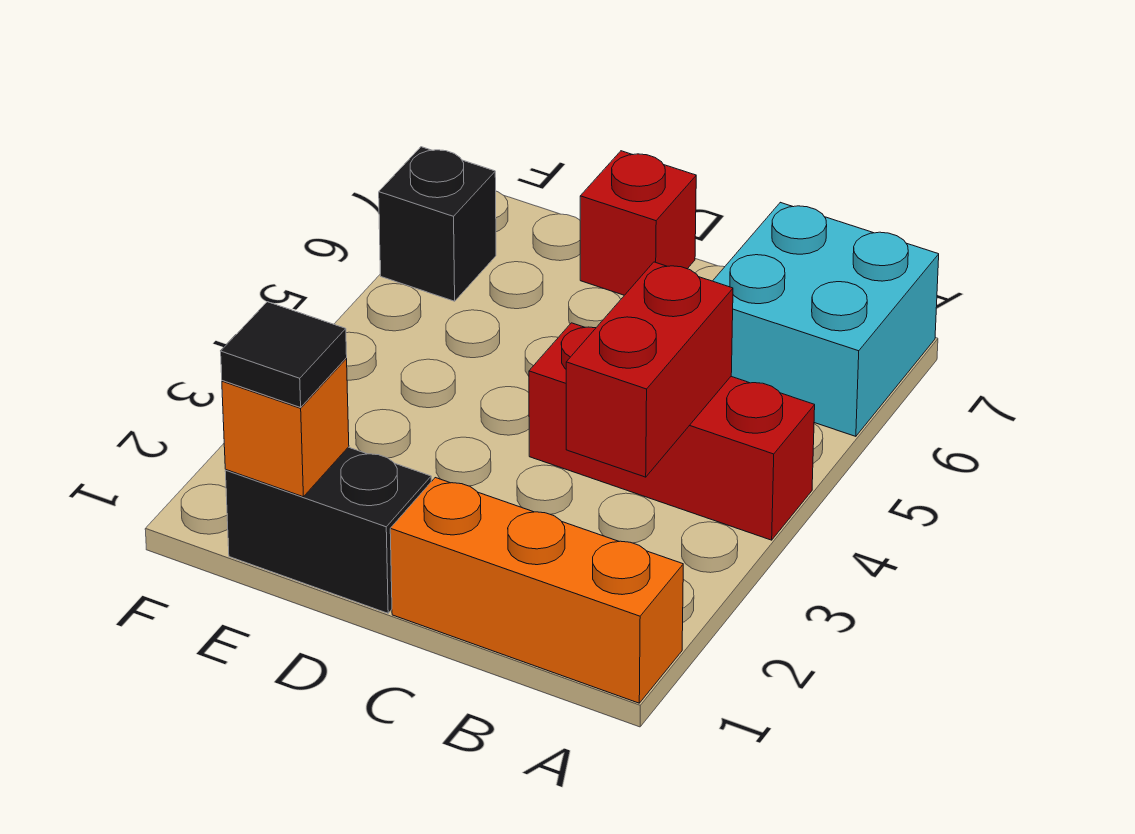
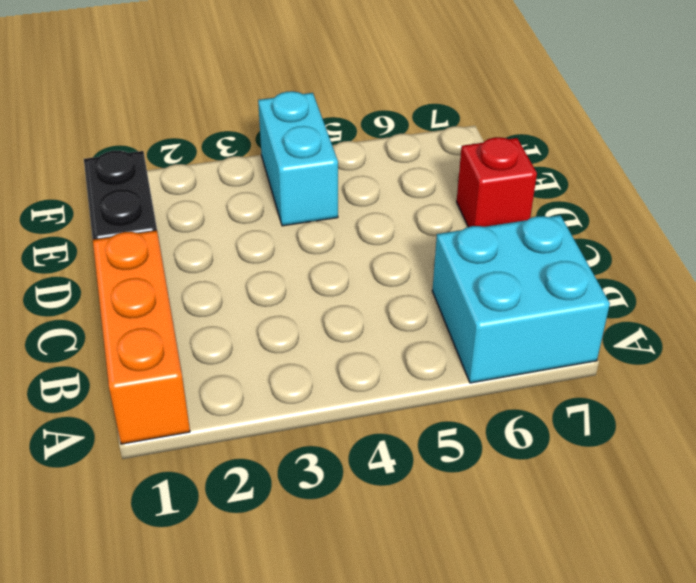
cyan 1x2 brick [258,91,338,226] -> none
none -> red 1x3 brick [529,323,815,540]
none -> black 1x1 brick [379,147,496,301]

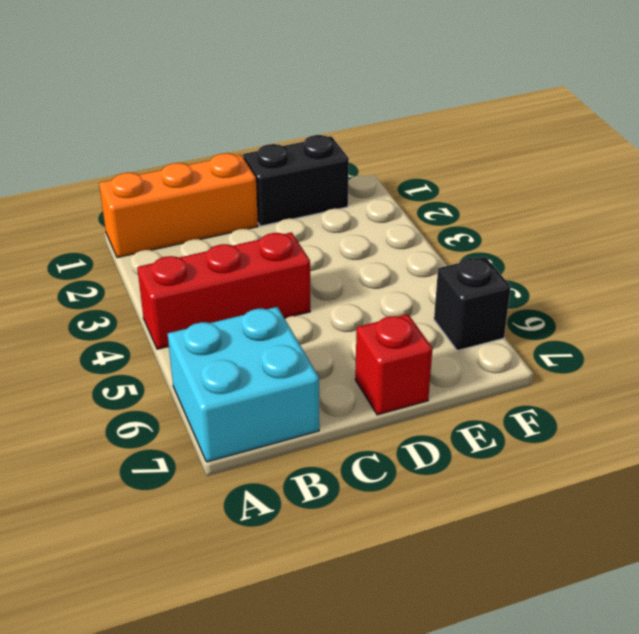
none -> red 1x2 brick [566,262,733,477]
none -> orange 1x1 brick [222,359,349,497]

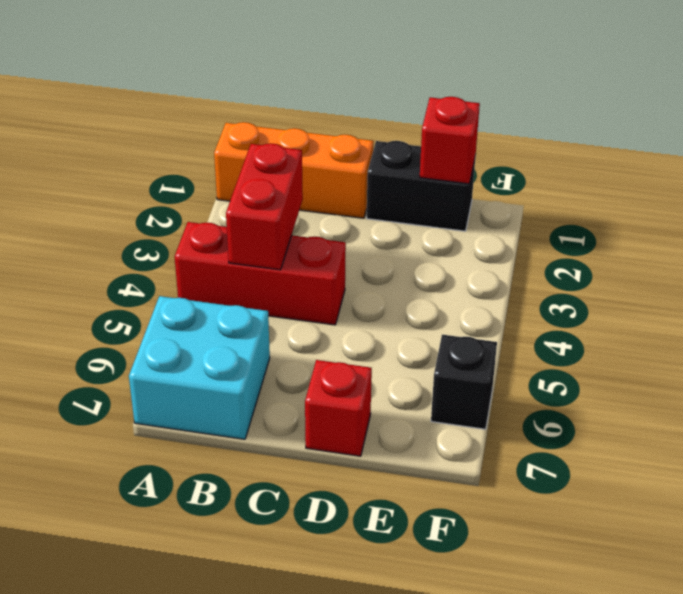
red 1x1 brick [420,97,480,184] -> orange 1x1 brick [222,359,349,497]
none -> black 1x1 tile [221,302,347,408]

